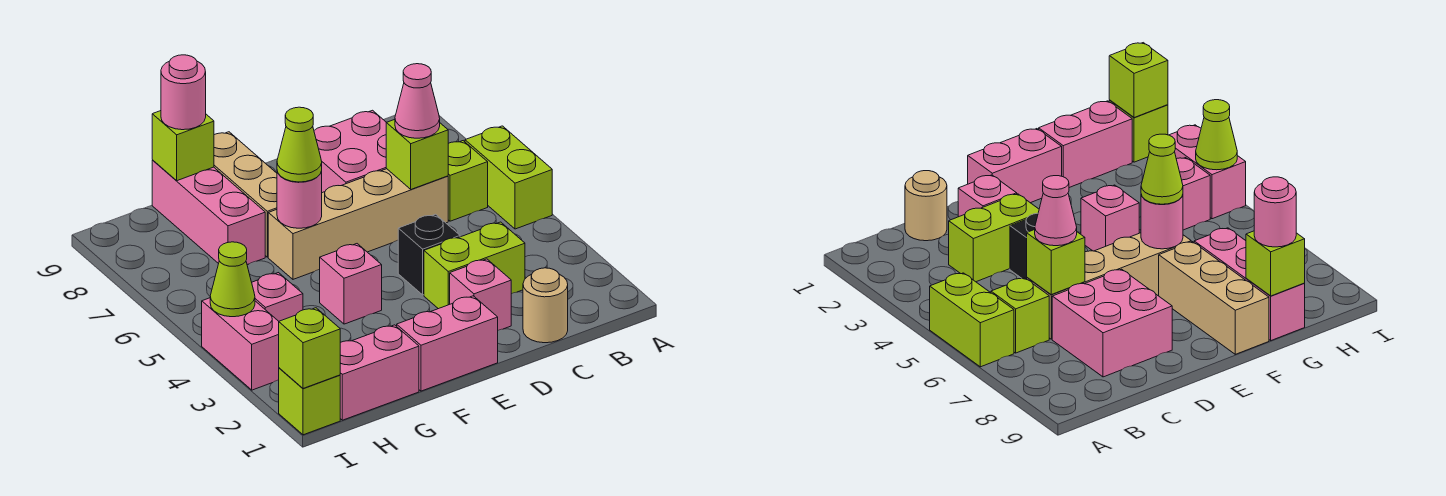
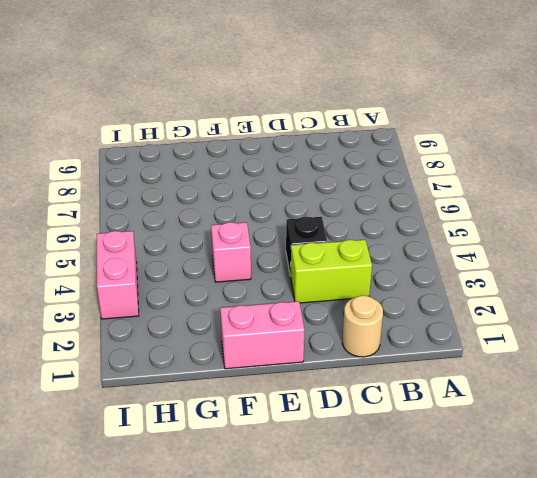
none -> lime 1x2 brick [465,126,552,229]
none -> lime 1x1 brick [448,141,488,221]
none -> tan 1x4 brick [268,169,448,279]

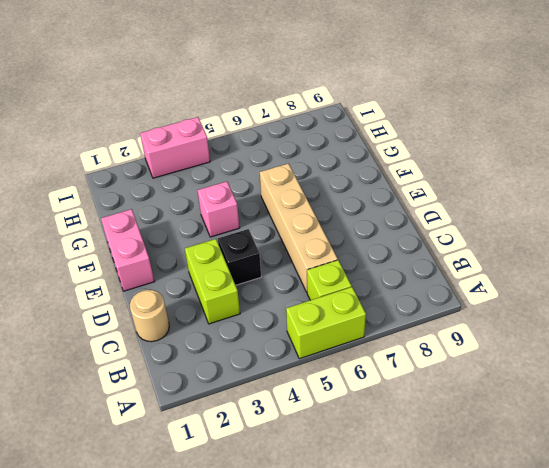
none -> pink 2x2 brick [314,110,387,193]
none -> pink 1x1 brick [450,259,511,330]
none -> tan 1x3 brick [214,132,277,257]

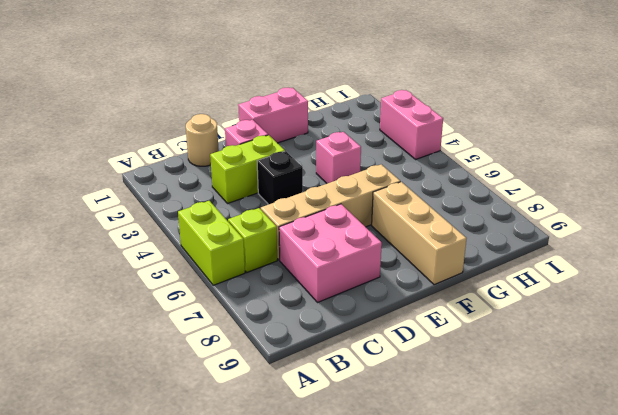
none -> pink 1x2 brick [340,325,419,420]
none -> pink 1x3 brick [152,160,265,265]
none -> pink 1x1 brick [252,273,303,321]

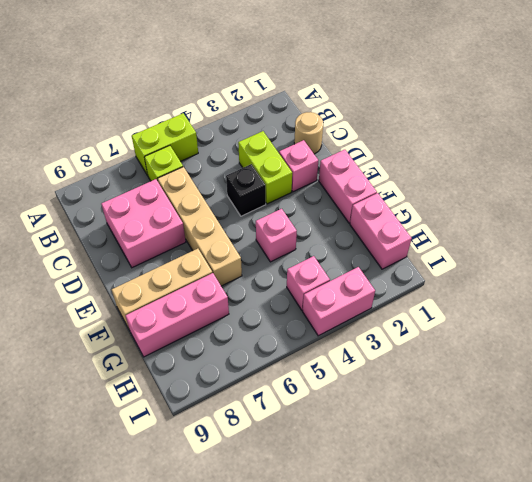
none -> lime 1x1 brick [279,368,340,435]
none -> lime 1x1 brick [386,120,448,189]
none -> pink 1x1 round brick [277,171,322,228]

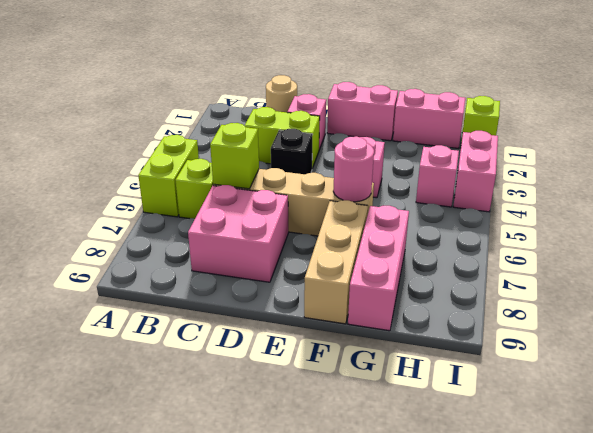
none -> lime 1x1 brick [152,111,214,181]
none -> lime 1x1 brick [279,308,340,388]
none -> lime 1x1 cone [210,242,255,317]

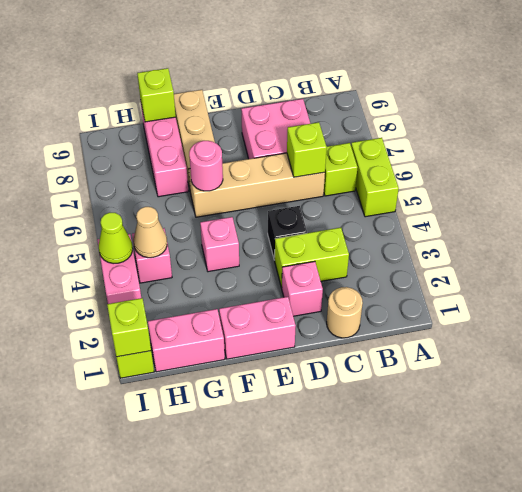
tan 1x1 cone [134,207,167,258] -> none
none -> pink 1x1 cone [395,64,440,138]
none -> lime 1x1 cone [277,107,322,182]
none -> pink 1x1 round brick [161,55,206,130]

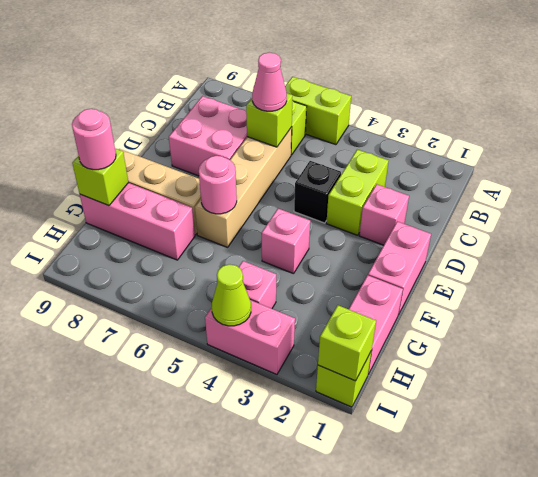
none -> tan 1x1 round brick [523,268,568,343]
none -> lime 1x1 cone [277,107,322,182]

